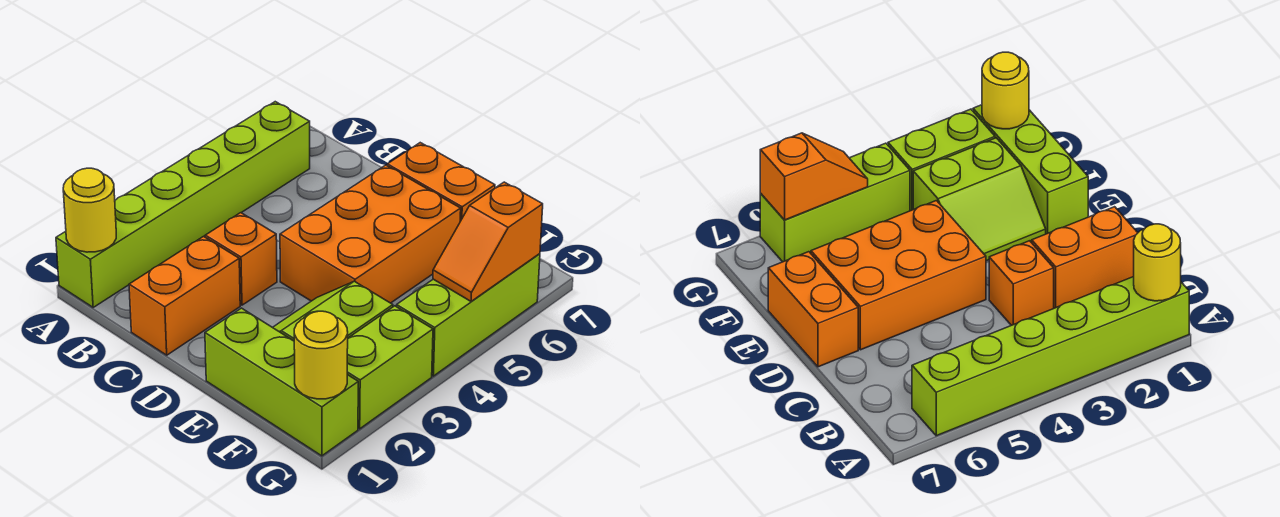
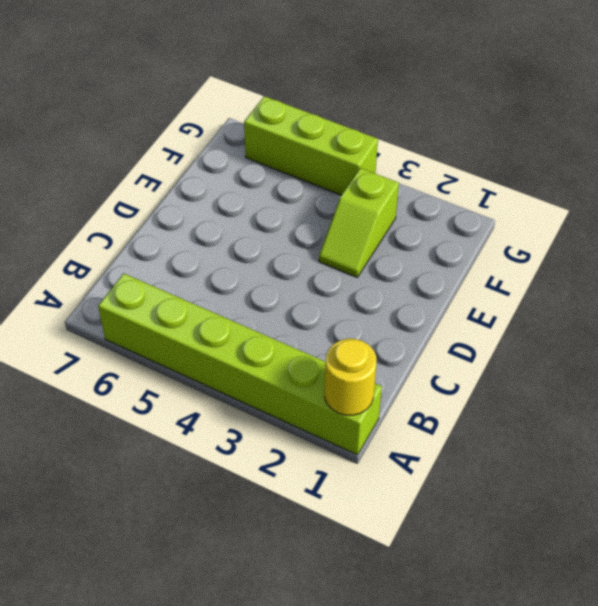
lime 1x2 slope [319,168,399,277] -> lime 2x2 slope [273,281,393,341]
none -> orange 1x2 brick [129,236,240,355]
none -> orange 1x1 brick [205,213,277,305]
none -> orange 2x3 brick [280,165,461,303]

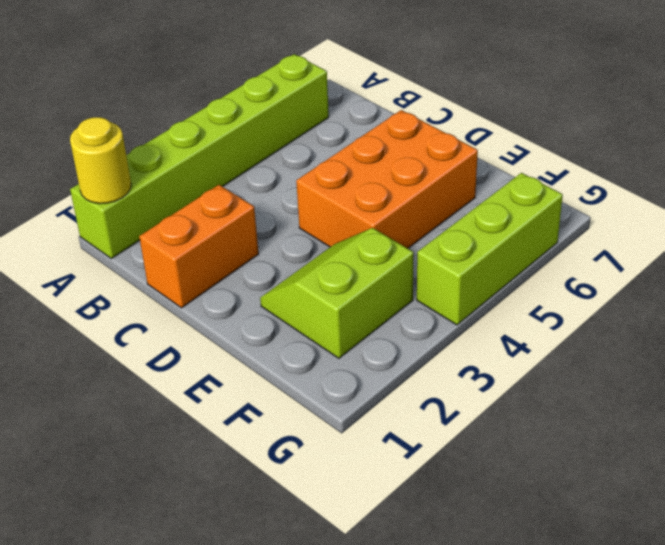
none -> orange 1x1 brick [205,213,277,305]
none -> orange 1x2 brick [387,143,495,221]
none -> lime 1x3 brick [205,308,358,456]

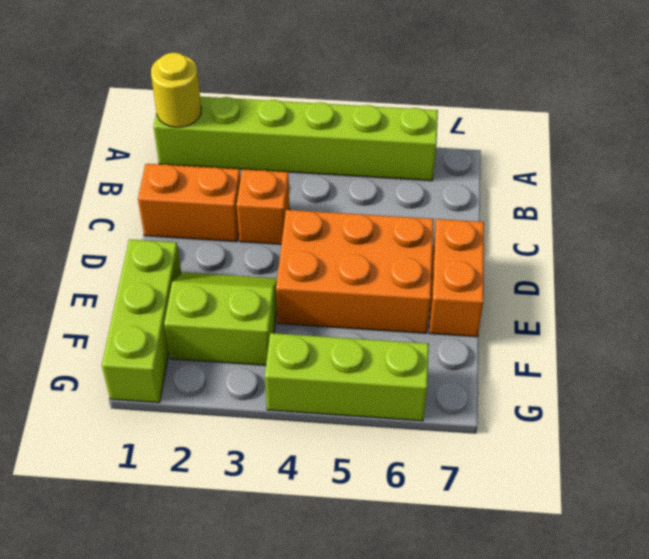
none -> lime 1x2 brick [347,306,433,429]
none -> yellow 1x1 round brick [294,311,348,399]
none -> orange 1x2 slope [433,182,543,301]

